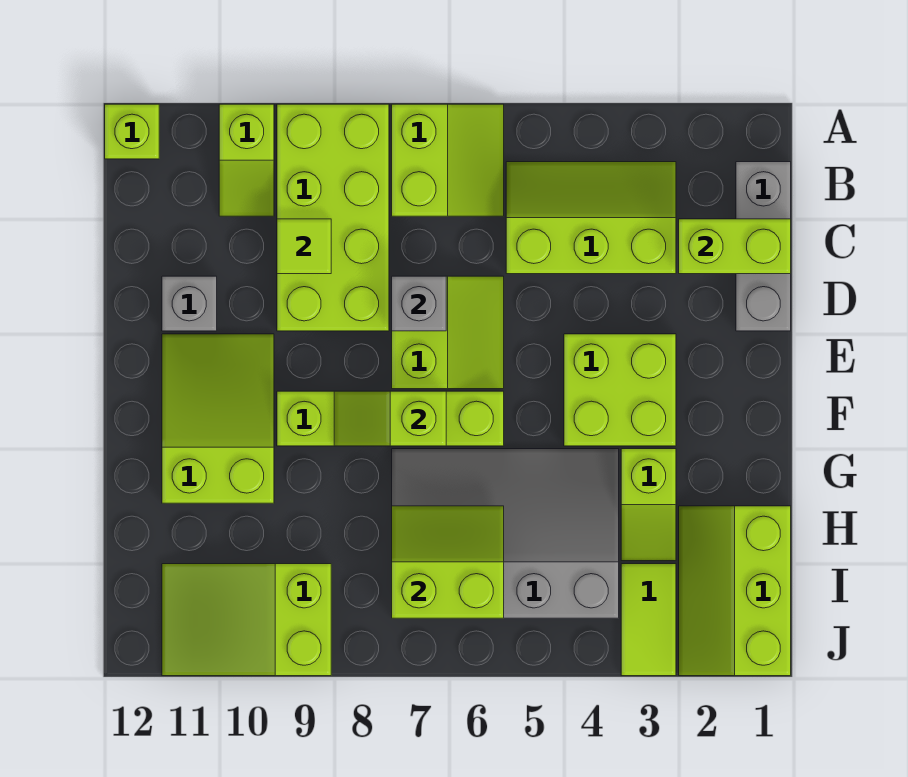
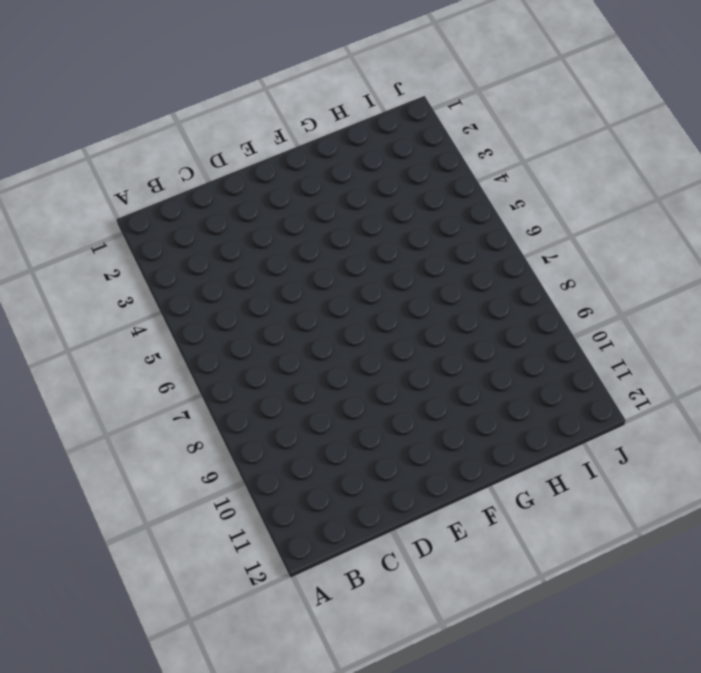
none -> lime 2x2 slope [392,104,504,216]
none -> lime 2x4 brick [277,104,389,331]
none -> lime 1x2 slope [219,104,274,216]

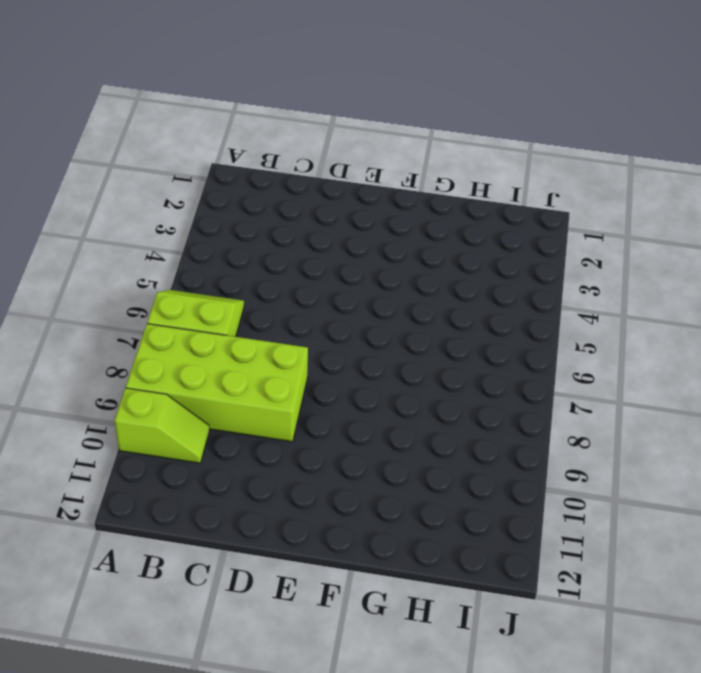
none -> lime 1x1 brick [105,104,159,159]
none -> grey 1x3 brick [736,162,791,331]
none -> lime 2x3 slope [506,162,676,274]

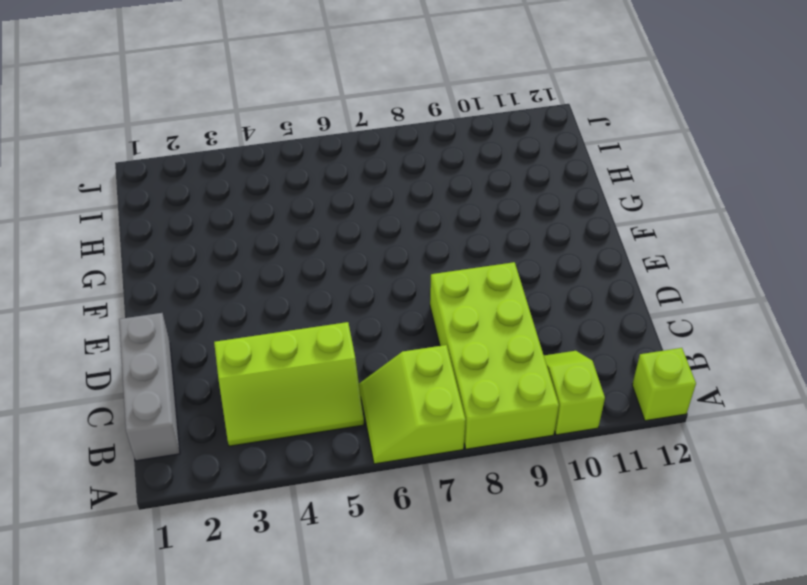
none -> lime 2x2 slope [392,276,504,389]
none -> grey 1x1 brick [162,276,217,331]
none -> lime 2x2 brick [564,334,676,446]

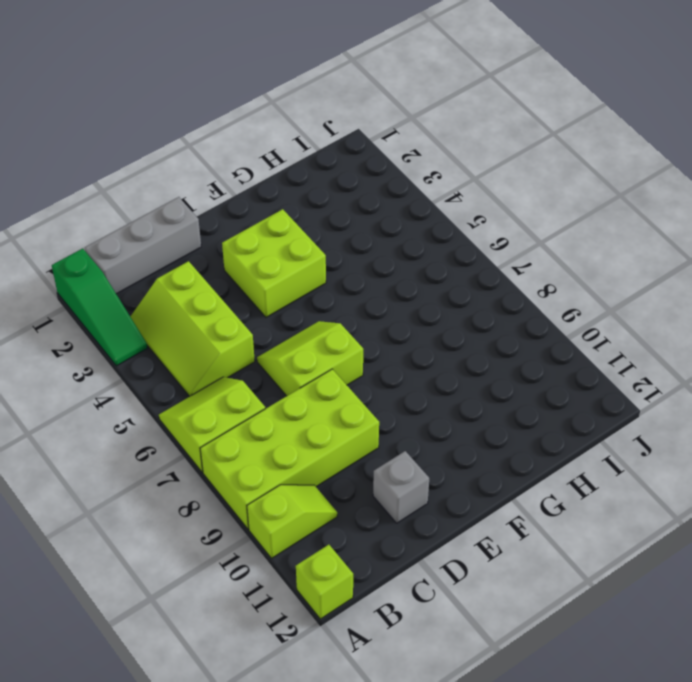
green 1x3 slope [52,248,147,366] -> none
none -> lime 2x3 slope [162,334,274,503]
none -> lime 1x4 brick [277,391,504,446]
none -> lime 1x2 slope [621,449,676,561]

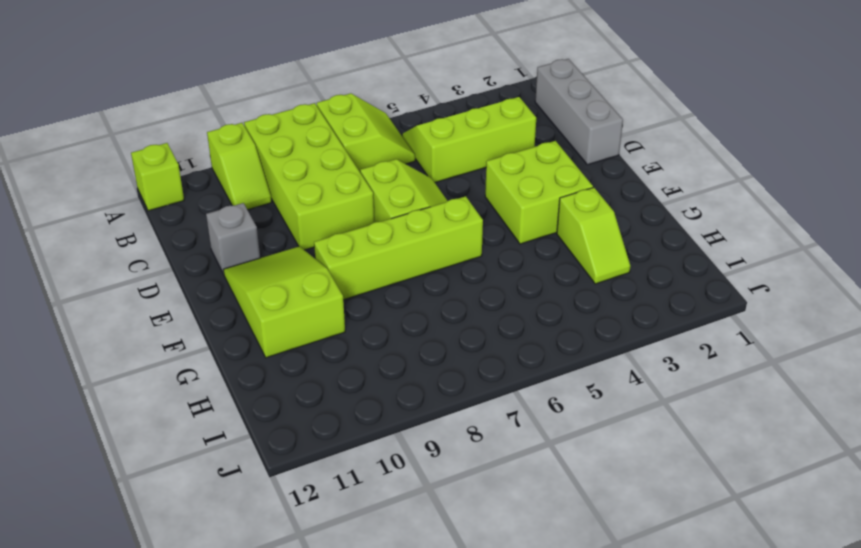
none -> grey 3x4 slope [392,449,619,618]
none -> lime 2x3 slope [679,506,791,676]
none -> lime 1x2 tile [621,564,676,676]

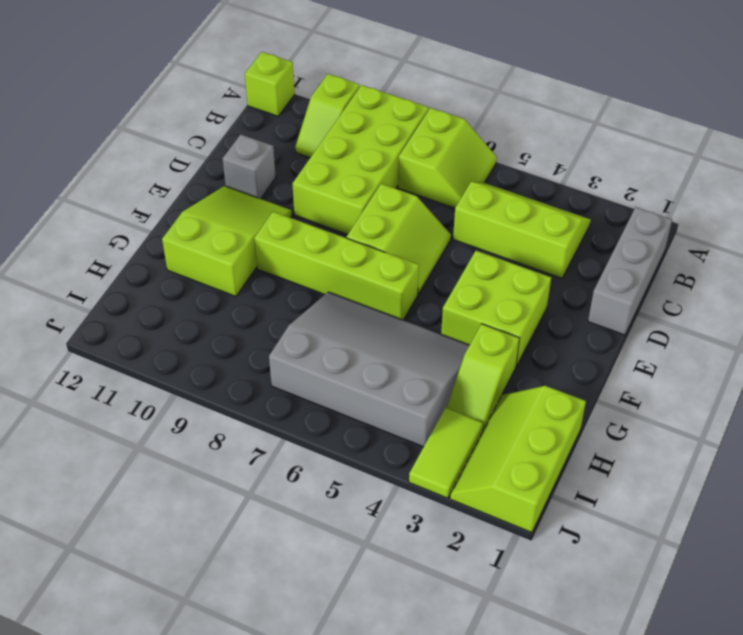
none -> lime 2x3 slope [162,564,331,676]
none -> lime 1x2 brick [679,219,791,274]
none -> lime 1x1 tile [277,219,331,274]

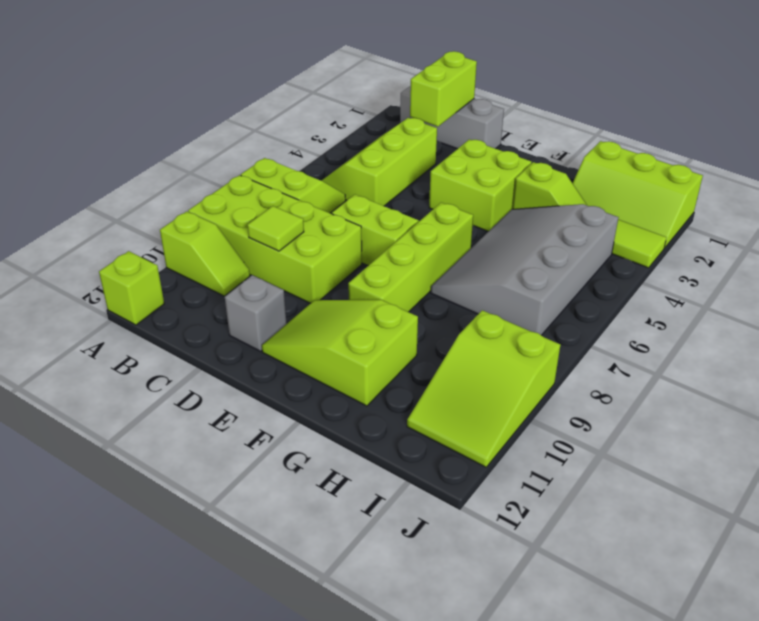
none -> grey 1x1 brick [392,276,446,331]
none -> lime 1x2 slope [334,391,446,446]
none -> lime 2x2 slope [392,506,504,618]

